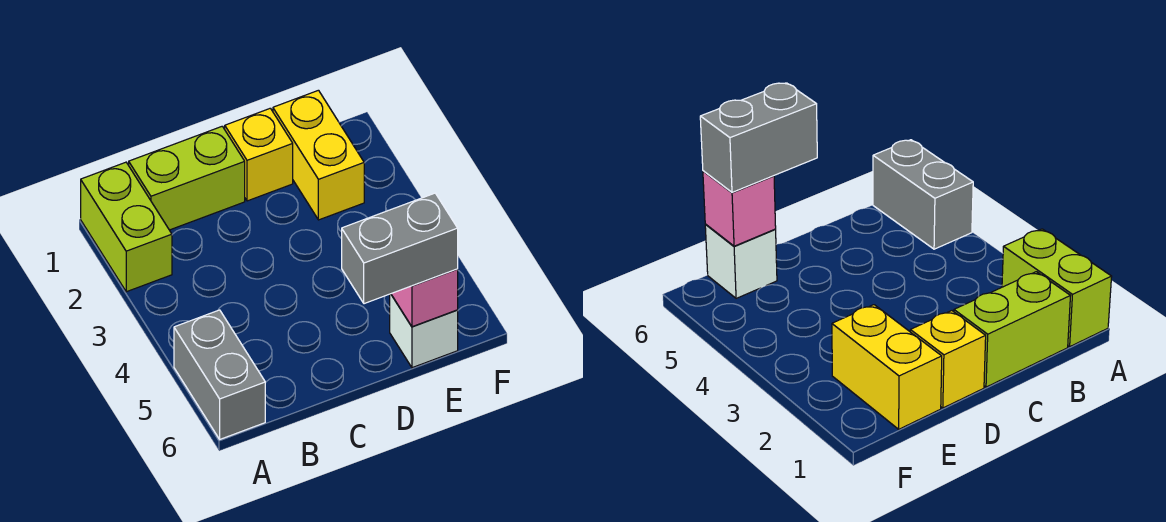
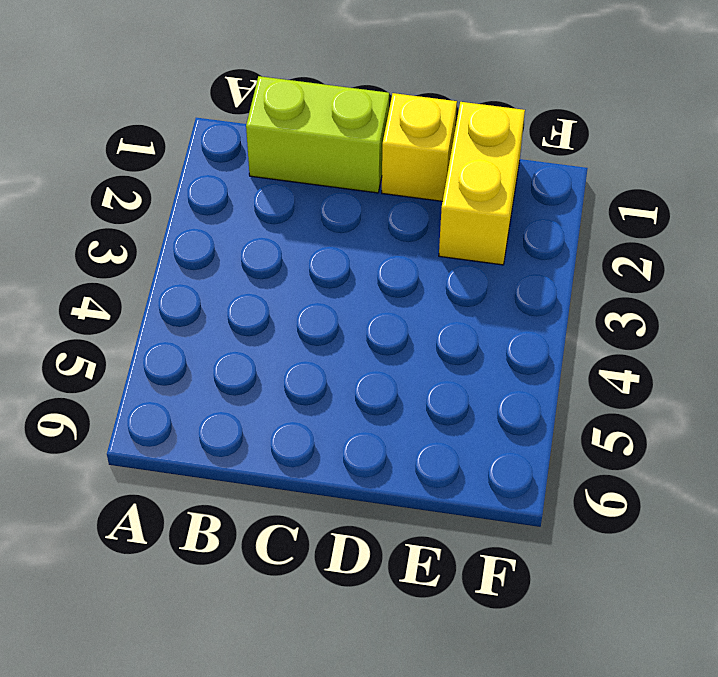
none -> lime 1x2 brick [81,162,172,292]
none -> grey 1x2 brick [174,310,265,439]

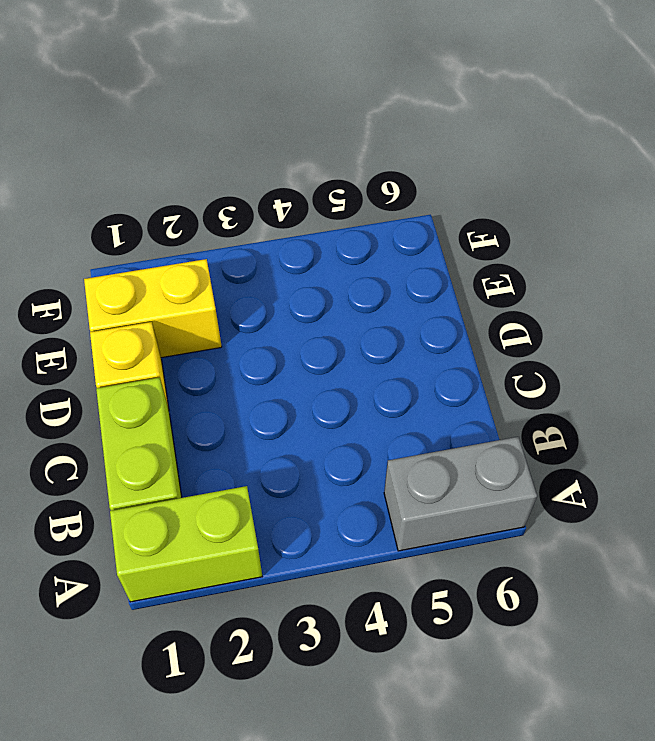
none -> white 1x1 brick [390,294,458,368]
none -> pink 1x1 brick [391,269,458,327]

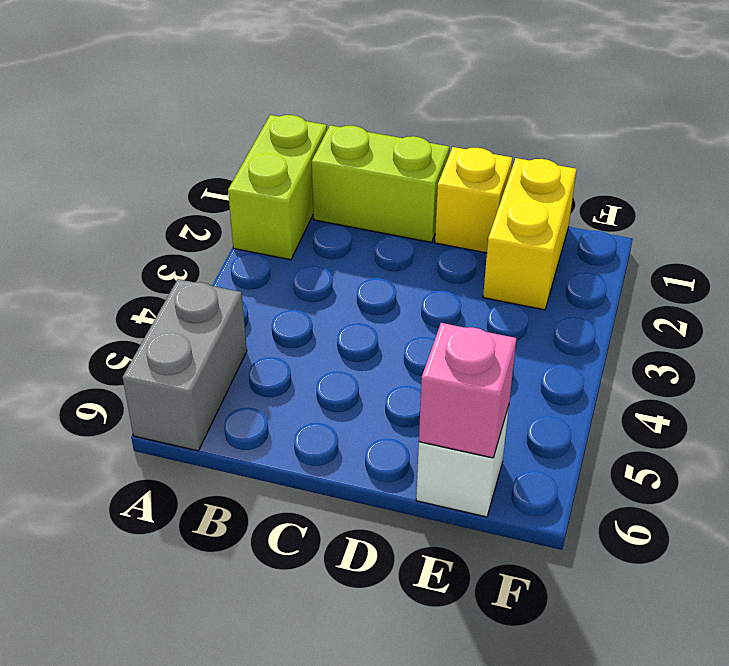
none -> grey 1x2 brick [342,193,458,304]

